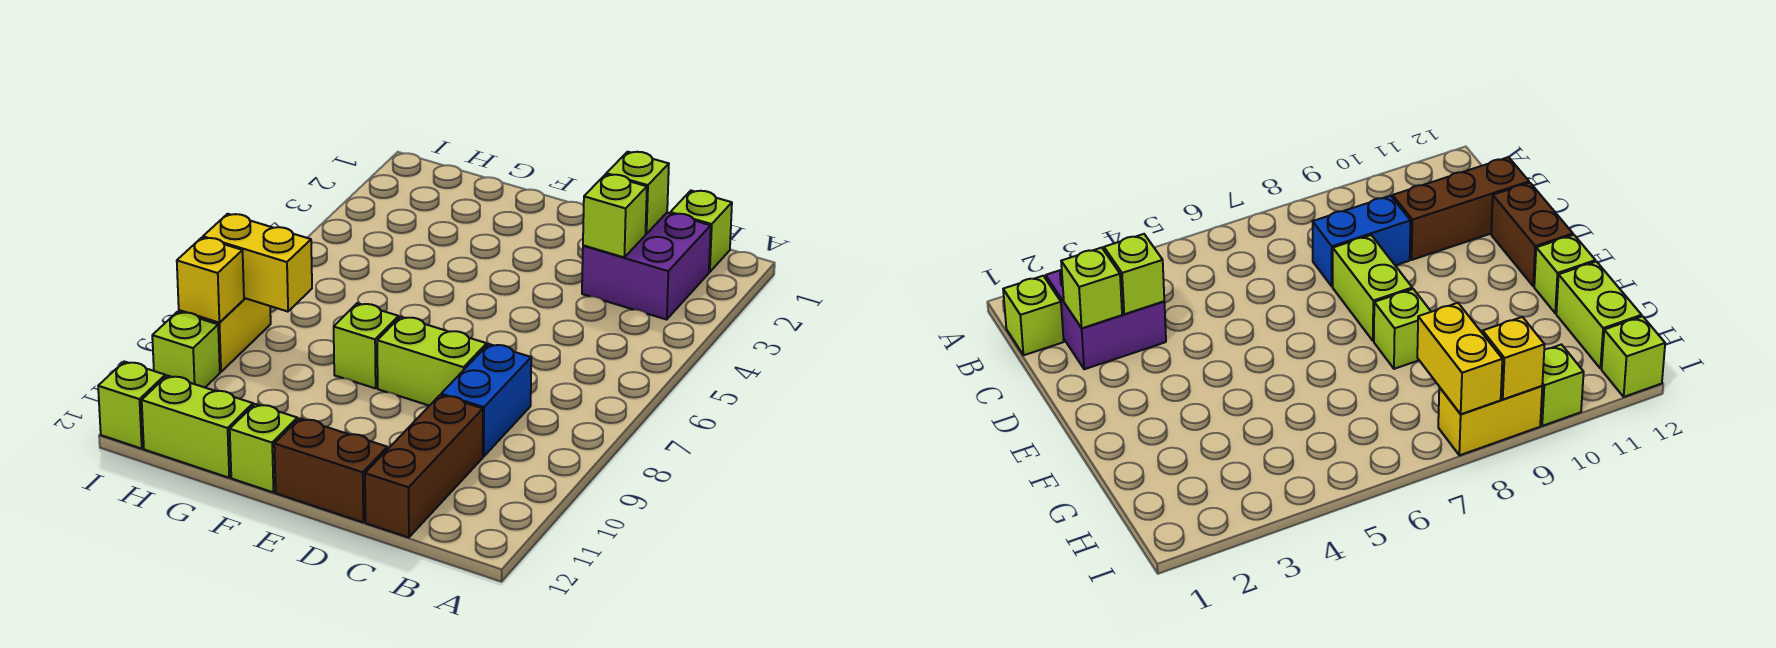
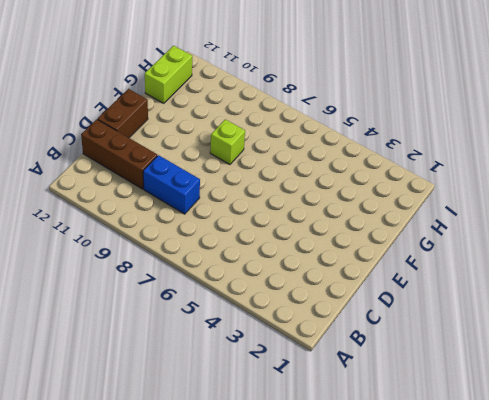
none -> lime 1x1 brick [670,191,732,272]
none -> purple 2x2 brick [582,213,711,319]
none -> lime 1x2 brick [377,317,487,406]

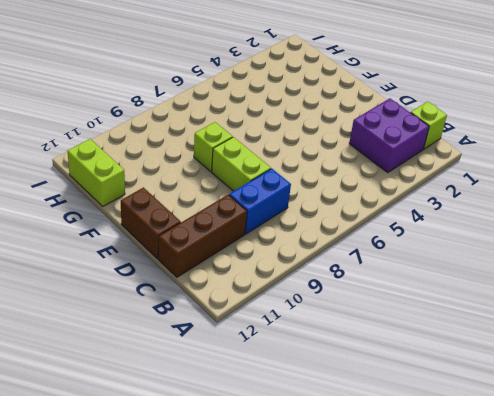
none -> lime 1x1 brick [230,404,297,492]
none -> yellow 1x2 brick [179,298,271,372]
none -> lime 1x1 brick [152,312,220,387]

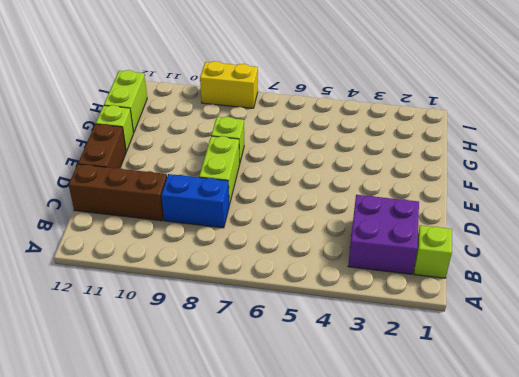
none -> lime 1x1 brick [152,312,220,387]
none -> lime 1x1 brick [98,362,165,449]
none -> lime 1x1 brick [606,152,669,234]

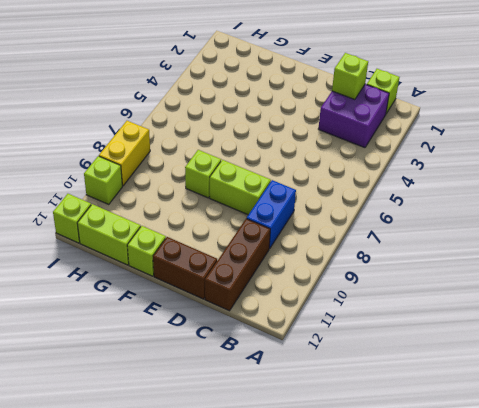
none -> lime 1x1 brick [583,174,647,257]
none -> yellow 1x2 brick [203,214,312,312]
none -> yellow 1x1 brick [177,238,244,322]

